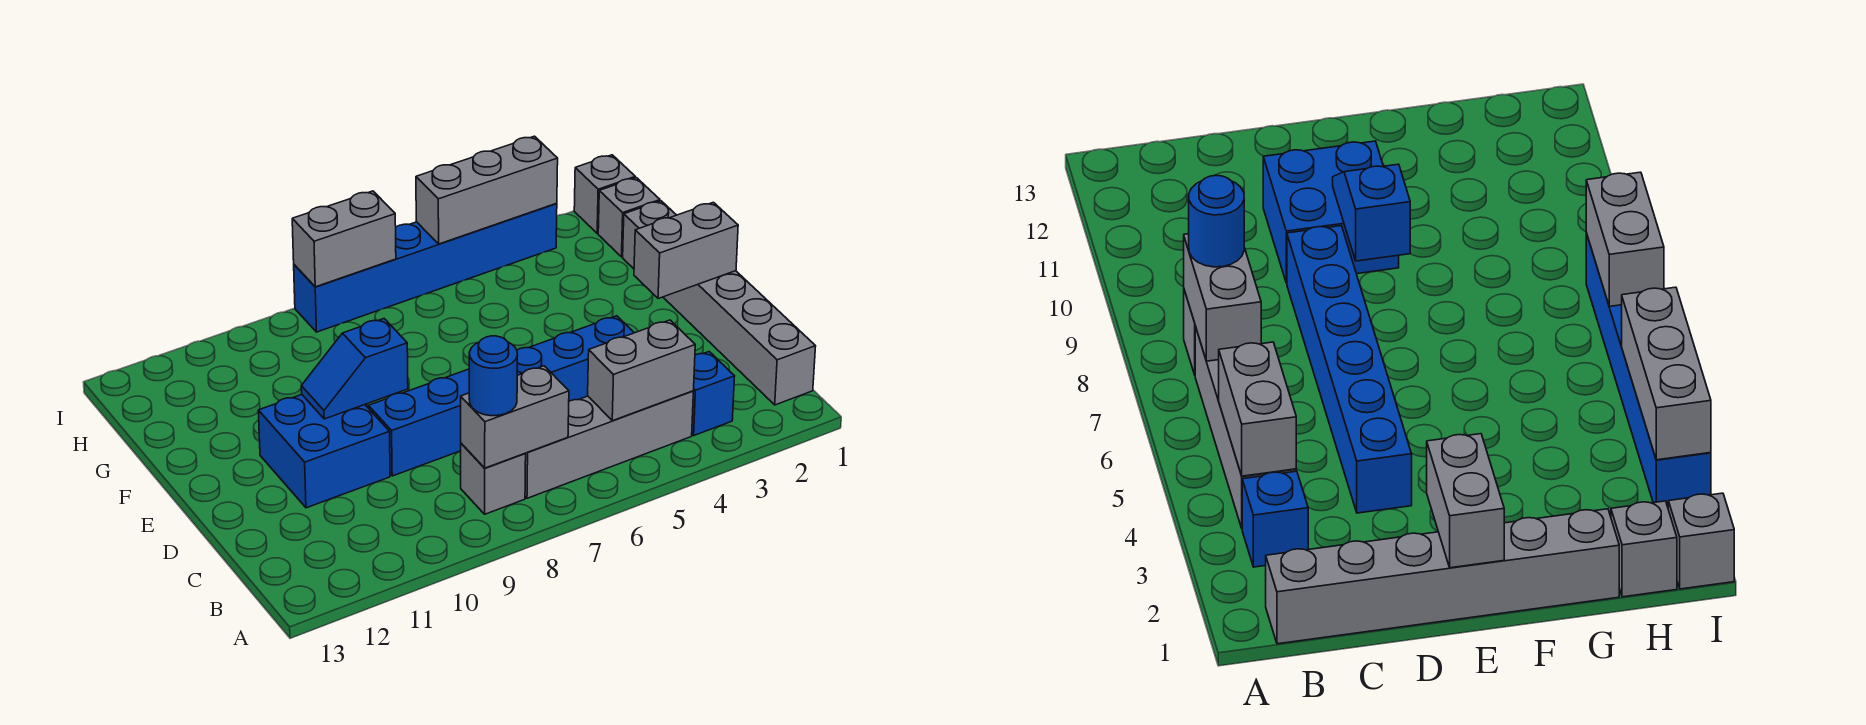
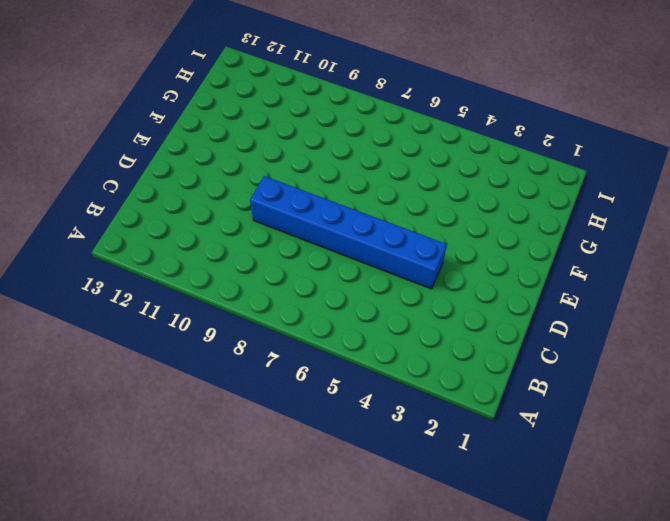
none -> grey 1x6 brick [623,201,816,405]
none -> blue 1x1 brick [692,352,735,435]
none -> grey 1x4 brick [525,391,693,498]

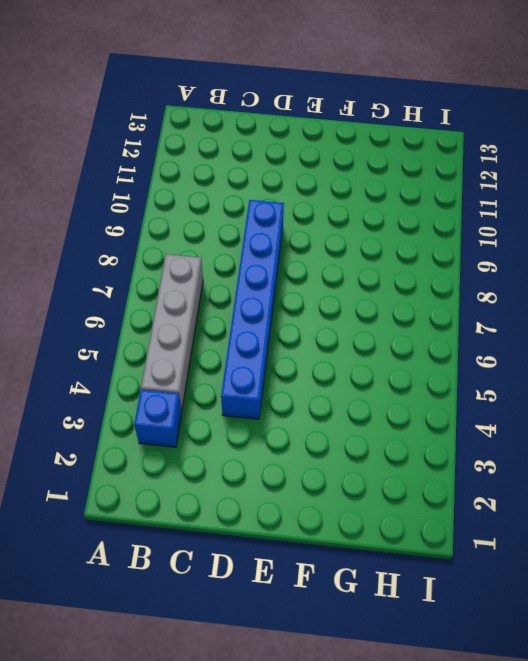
none -> grey 1x6 brick [623,201,816,405]
none -> grey 1x1 brick [461,443,526,514]
none -> blue 2x2 brick [258,395,390,508]

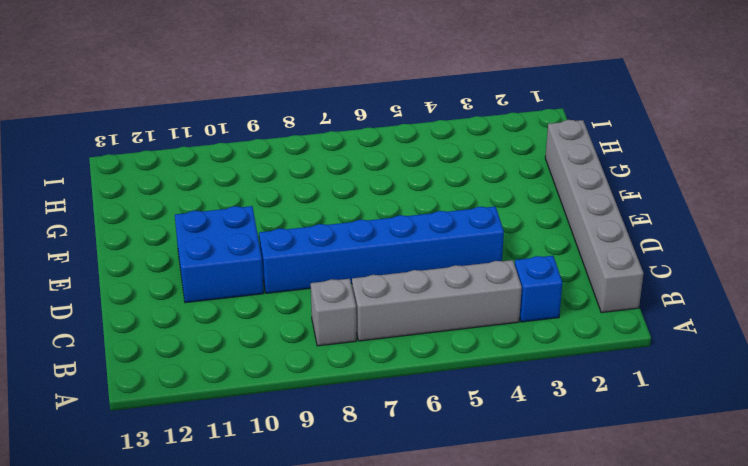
none -> grey 1x1 brick [598,178,660,257]
none -> grey 1x1 brick [574,155,635,233]
none -> blue 1x6 brick [294,203,557,332]

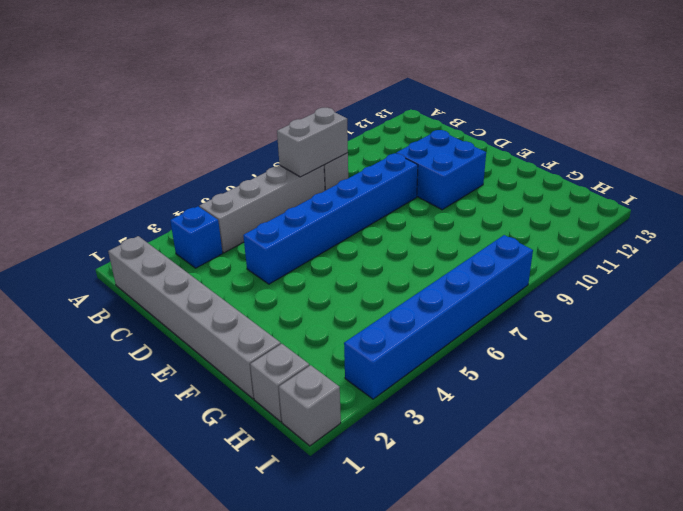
none -> grey 1x2 brick [588,320,695,421]
none -> grey 1x2 brick [634,202,738,299]
none -> blue 1x2 slope [301,319,408,419]

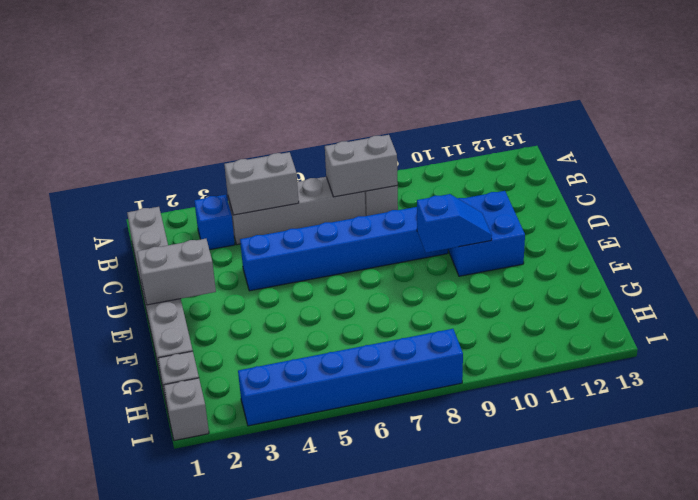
none -> grey 1x3 brick [416,136,558,244]
none -> grey 1x2 brick [292,191,396,287]
none -> blue 1x1 round brick [469,336,517,416]

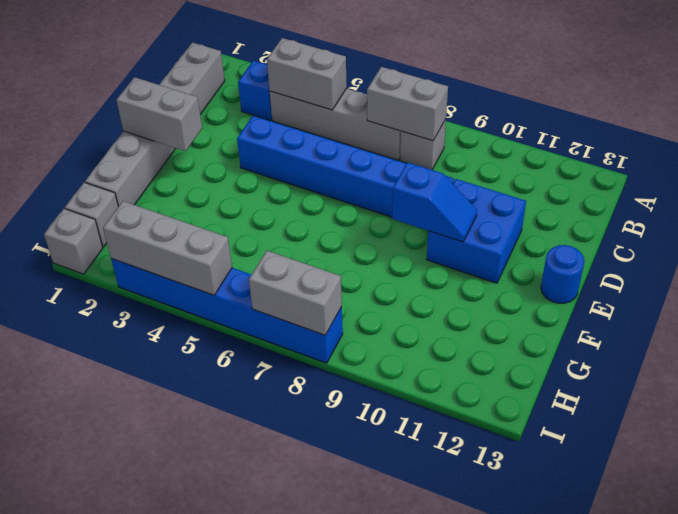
blue 1x1 round brick [541,245,584,303] -> blue 1x1 round brick moved to [469,336,517,416]

